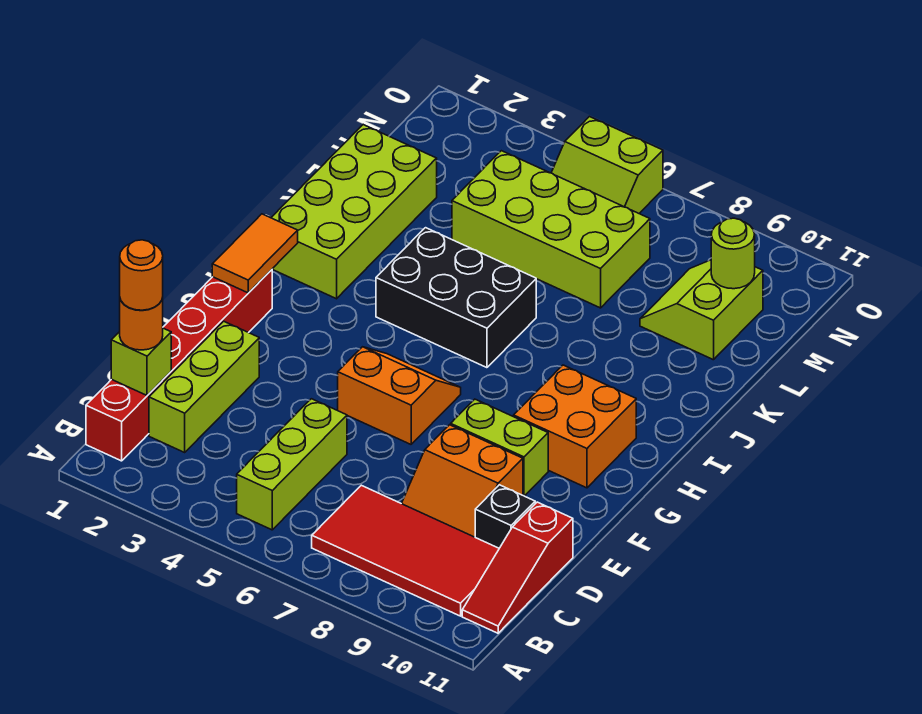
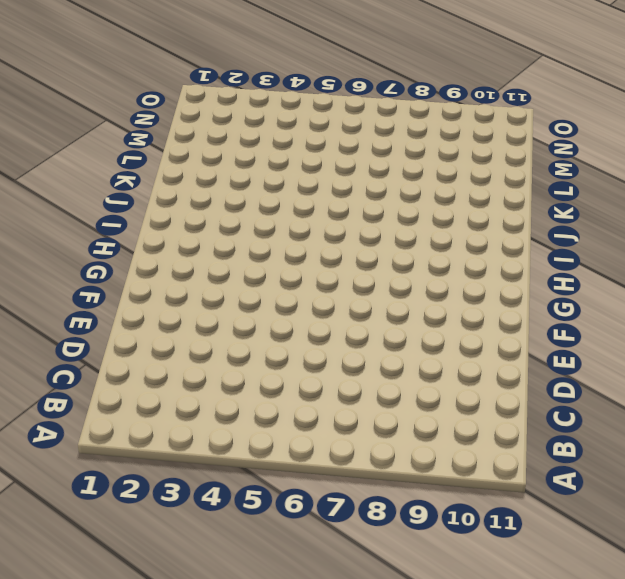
none -> red 1x6 brick [86,270,272,461]
none -> lime 1x3 brick [237,399,347,530]
none -> red 2x4 tile [312,485,499,616]

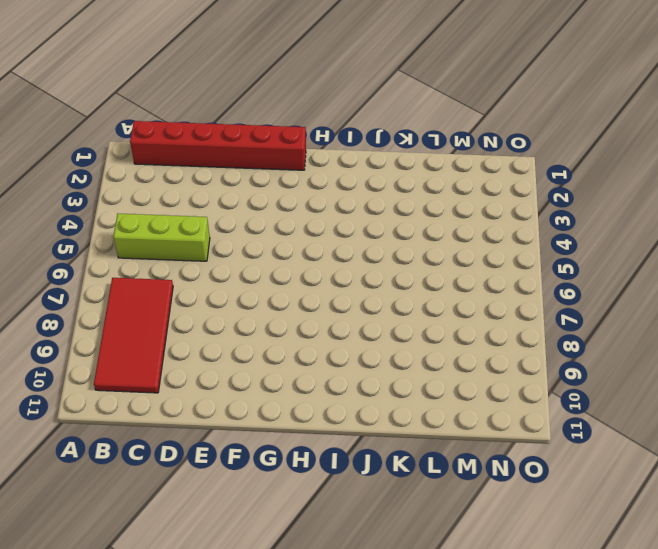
none -> red 1x3 slope [462,502,573,633]
none -> lime 1x3 brick [149,321,259,452]
none -> orange 2x2 slope [401,425,523,537]

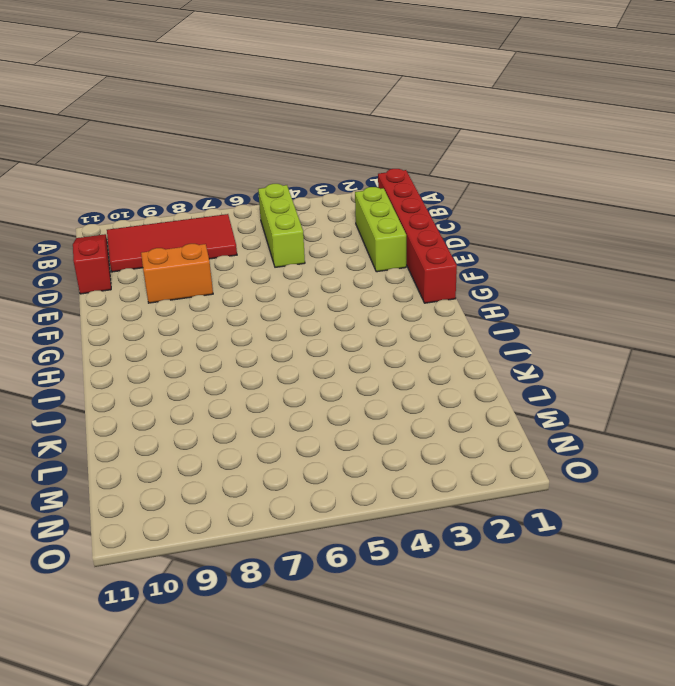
none -> black 1x1 brick [475,485,535,548]
none -> orange 2x2 slope [338,347,461,444]
none -> lime 1x2 brick [451,399,548,496]

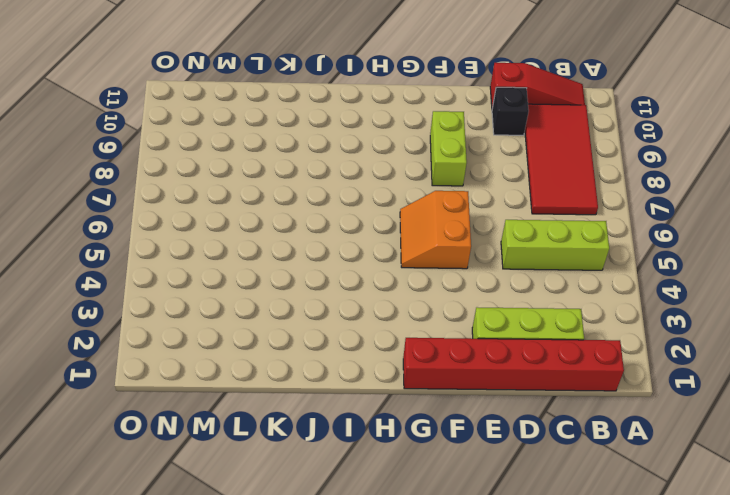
none -> orange 2x2 slope [401,425,523,537]
none -> orange 2x2 brick [514,365,636,488]
none -> lime 2x4 brick [271,125,437,299]

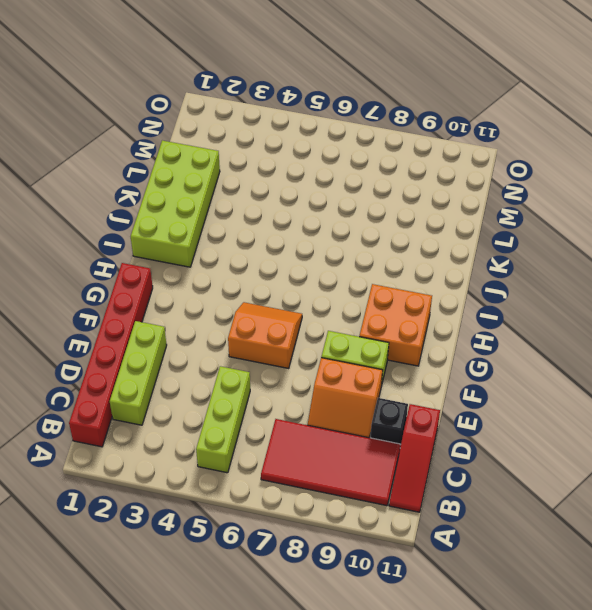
none -> black 2x3 brick [376,228,536,368]
none -> lime 2x4 brick [452,151,650,308]
none -> lime 2x2 slope [640,260,763,360]

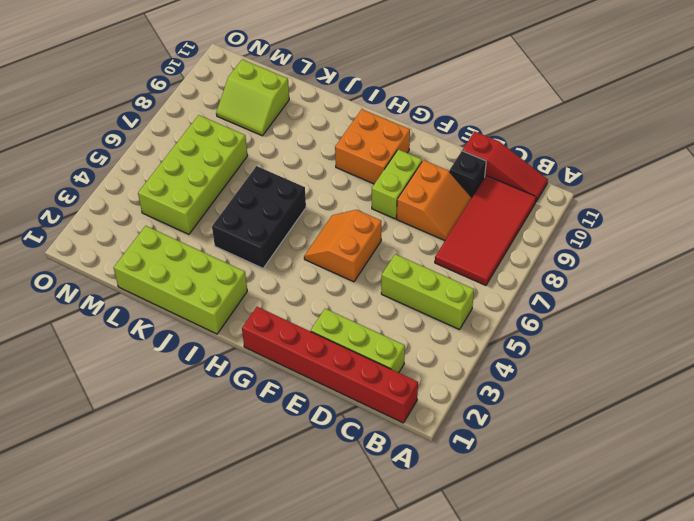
none -> lime 2x2 slope [551,117,663,213]
none -> lime 1x1 brick [111,328,171,395]
none -> orange 1x2 tile [212,214,298,293]

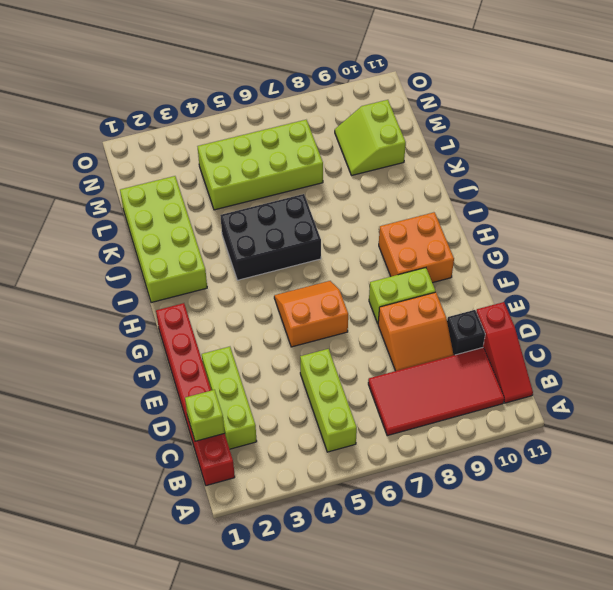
none -> lime 2x2 slope [551,117,663,213]
none -> orange 1x2 tile [212,214,298,293]
none -> lime 1x1 round brick [711,218,755,289]

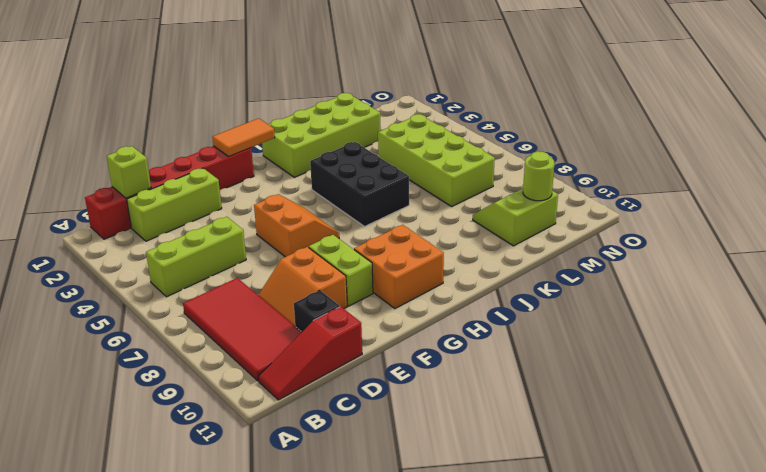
none -> lime 2x2 slope [551,117,663,213]
none -> orange 1x1 round brick [120,298,163,350]
none -> orange 1x1 round brick [120,240,163,310]

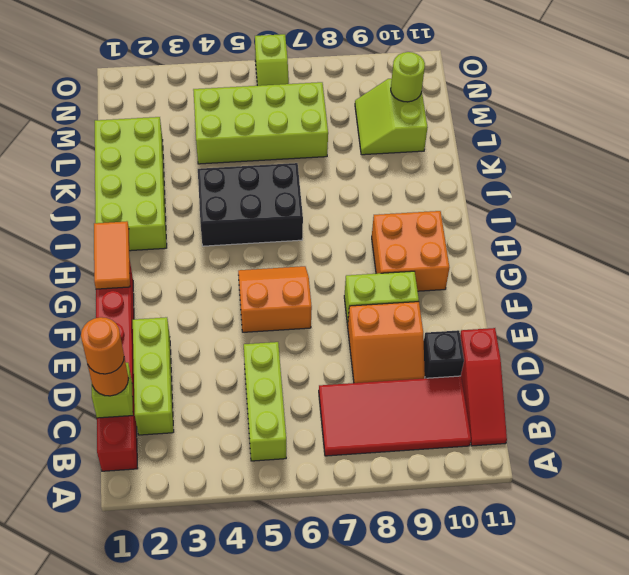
lime 1x2 slope [255,34,289,86] -> lime 2x2 slope [551,117,663,213]

